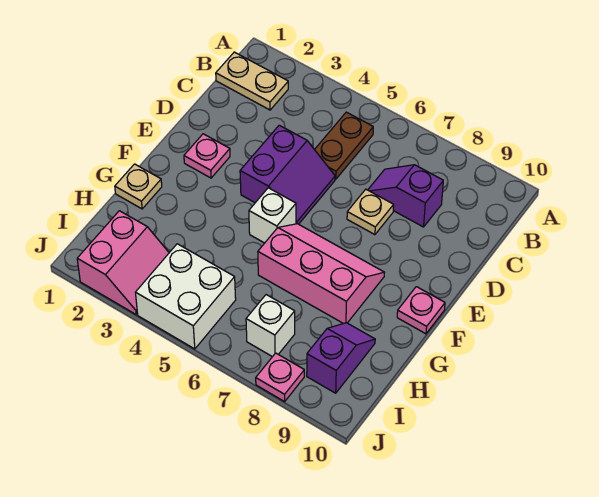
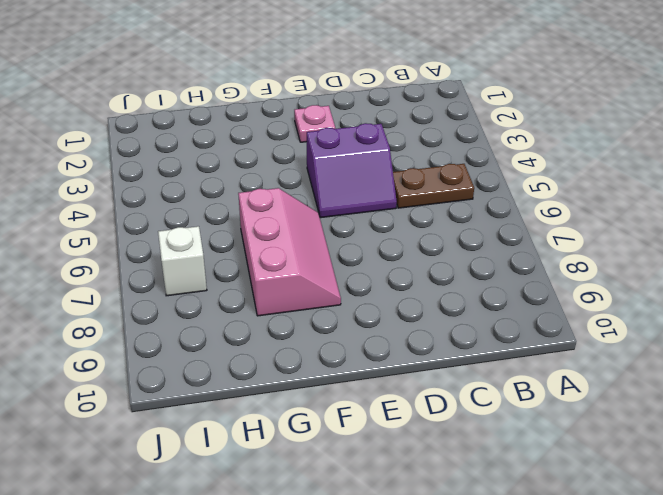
none -> tan 1x2 plate [216,52,288,110]
none -> purple 1x2 slope [368,165,443,227]
none -> tan 1x1 plate [347,189,394,235]

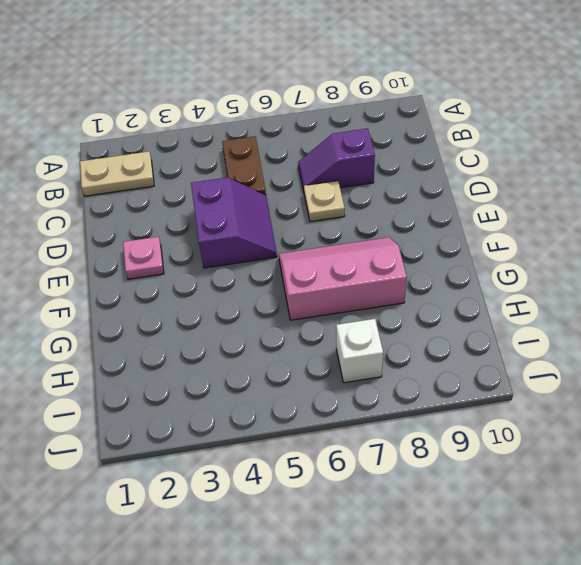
none -> white 1x1 brick [249,188,296,243]
none -> pink 1x1 plate [397,287,445,334]
none -> tan 1x1 plate [115,164,162,209]

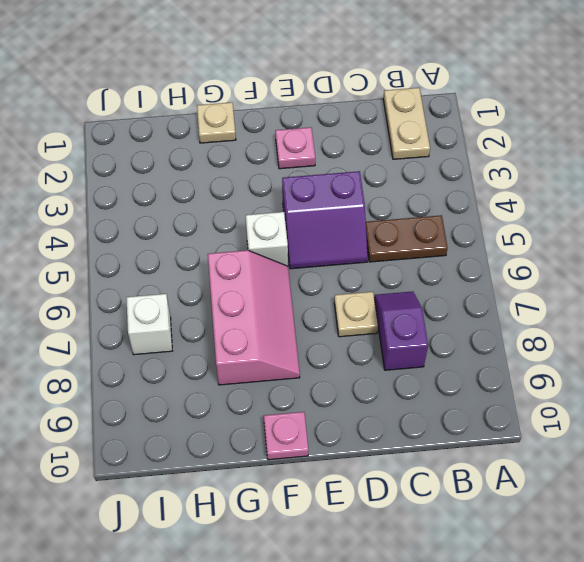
none -> purple 1x2 slope [307,323,375,393]
none -> pink 2x2 slope [77,211,169,314]
none -> white 2x2 brick [136,244,236,349]

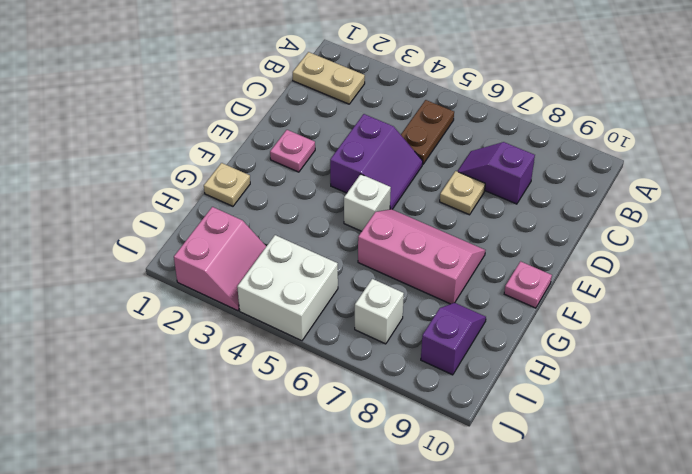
none -> pink 1x1 plate [256,353,304,402]

